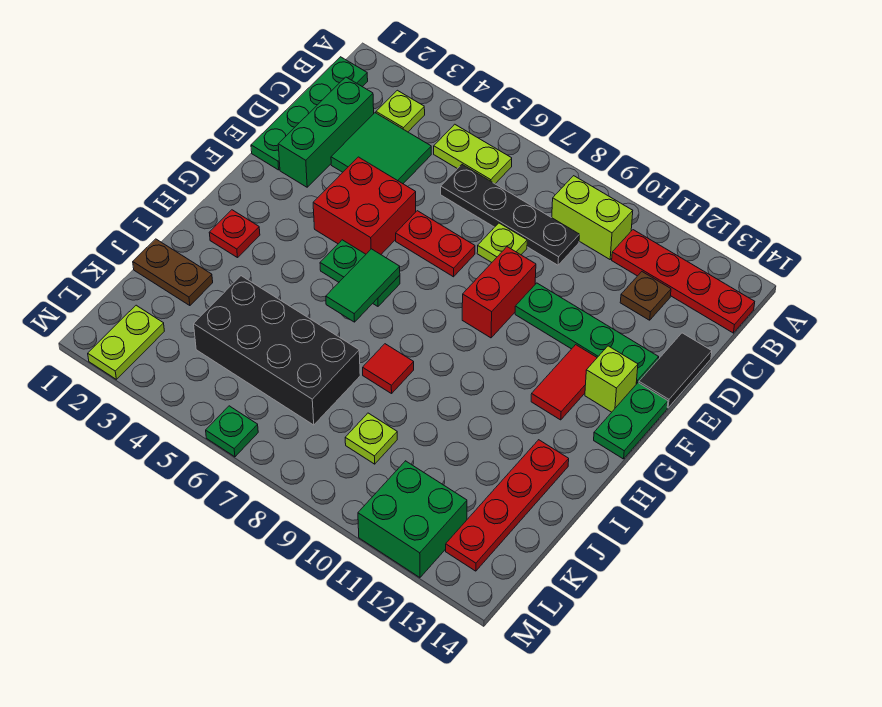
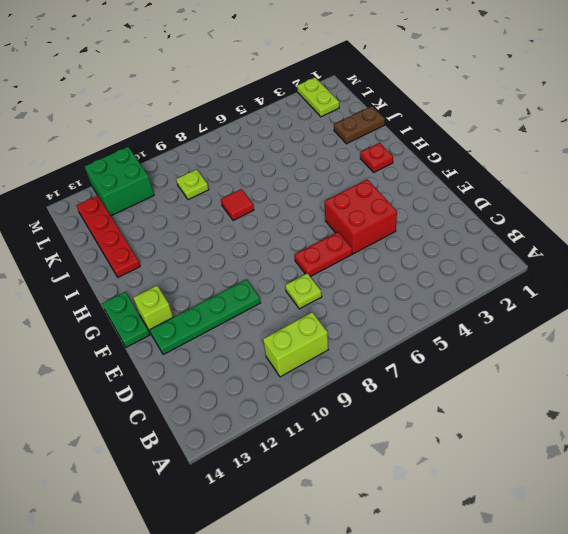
none -> green 1x4 plate [251,57,368,170]
none -> lime 1x1 plate [376,90,425,132]
none -> lime 1x2 plate [434,124,512,184]

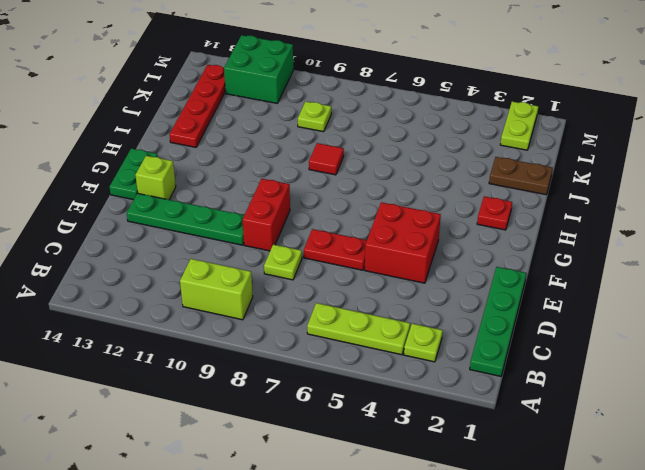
lime 1x3 plate [307,303,410,355] -> lime 1x2 plate [434,124,512,184]
none -> red 1x4 plate [612,230,755,333]
none -> green 1x3 brick [278,77,374,187]
none -> green 2x2 tile [331,113,431,184]

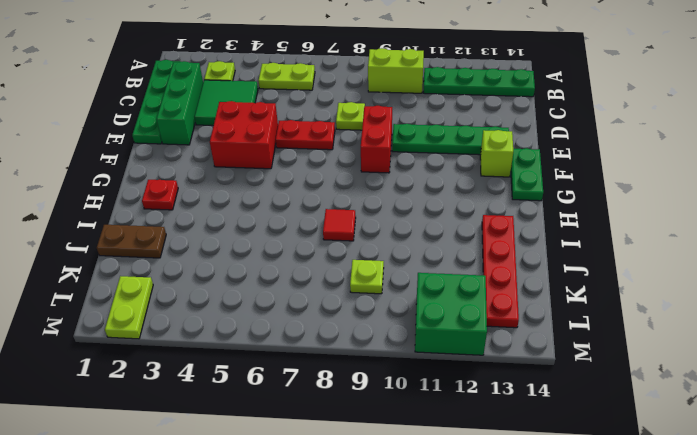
green 1x4 plate [423,67,535,97] -> red 1x4 plate [612,230,755,333]
none -> black 1x4 plate [441,165,579,265]
none -> brown 1x1 plate [620,272,671,320]
none -> black 1x2 tile [639,333,712,408]

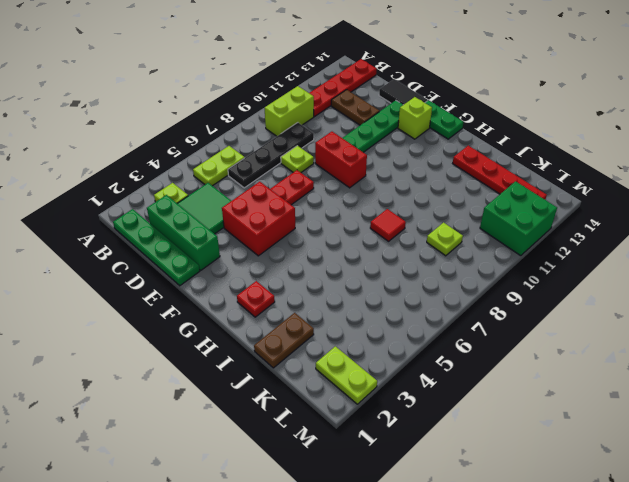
brown 1x2 plate [331,90,379,125] -> brown 1x1 plate [620,272,671,320]
none -> red 1x2 tile [531,345,597,420]
none -> green 1x2 plate [320,240,400,306]
none -> black 2x4 brick [194,276,360,425]

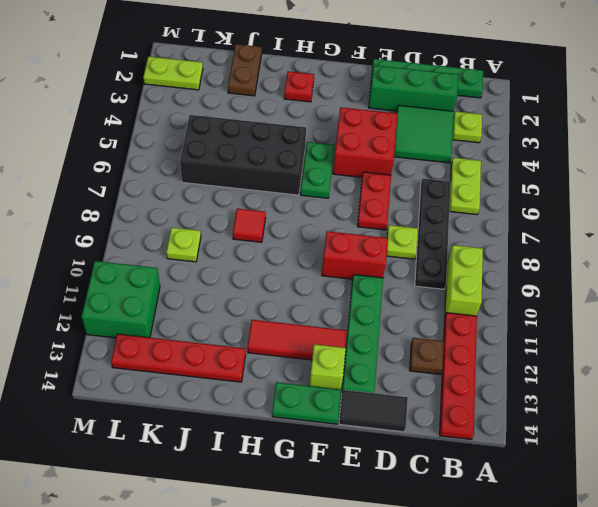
red 1x3 tile [247,320,347,360] -> red 1x2 tile [531,345,597,420]
black 2x4 brick [180,115,306,195] -> black 2x4 brick turned to [194,276,360,425]
none -> green 1x1 plate [206,406,258,457]
none -> green 1x2 tile [326,249,400,322]

